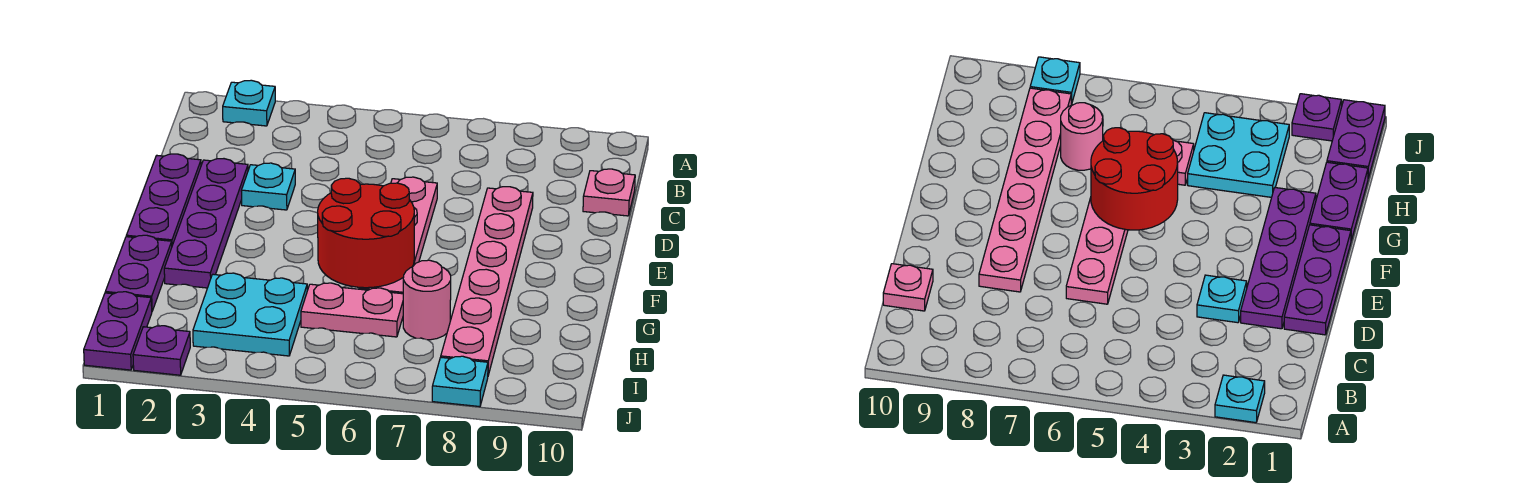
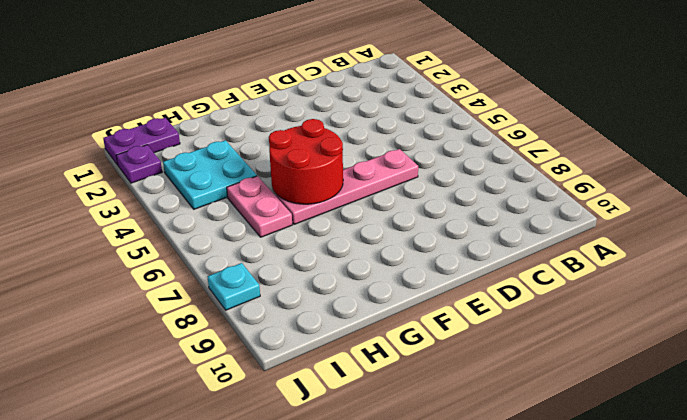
none -> cyan 1x1 plate [223,80,275,126]
none -> pink 1x1 plate [583,169,635,216]
none -> purple 1x3 plate [126,154,201,245]

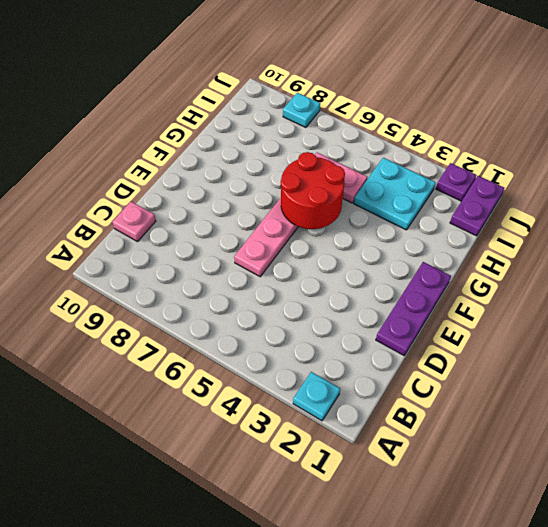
none -> purple 1x4 plate [164,159,248,288]
none -> cyan 1x1 plate [241,163,295,210]
none -> pink 1x6 plate [441,187,533,375]

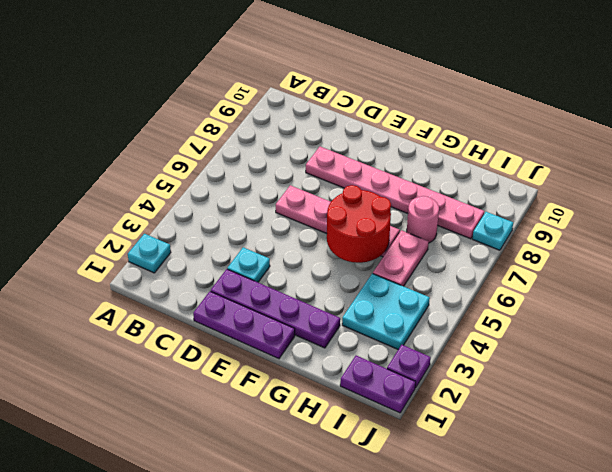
none -> pink 1x1 plate [583,169,635,216]
none -> purple 1x2 plate [105,235,172,311]

